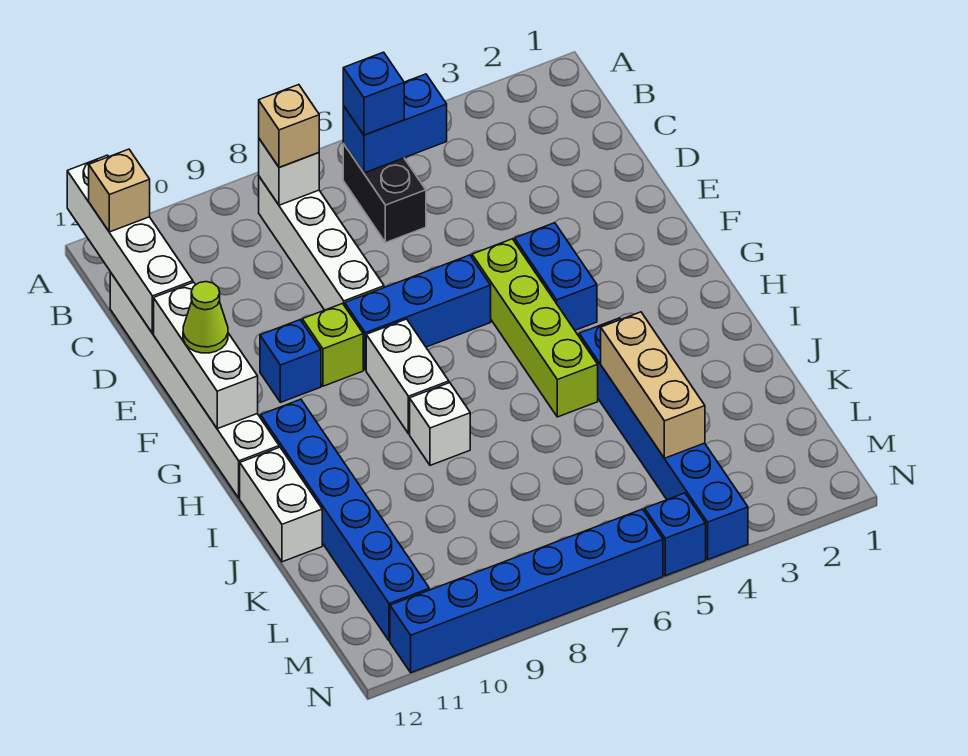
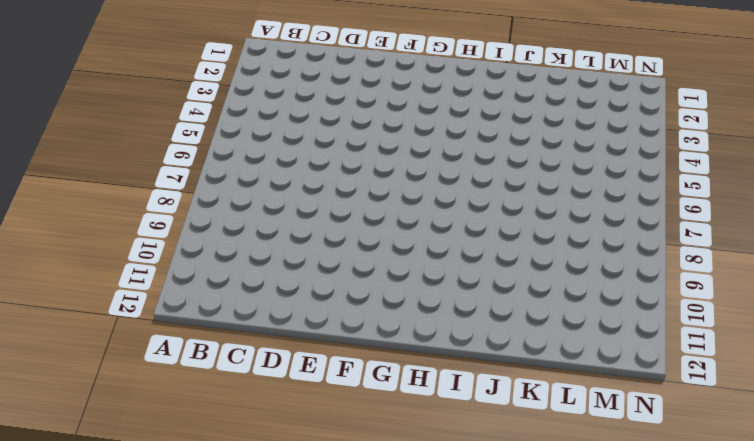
none -> black 1x2 brick [343,144,426,243]
none -> white 1x4 brick [259,177,384,310]
none -> white 1x6 brick [110,272,279,498]

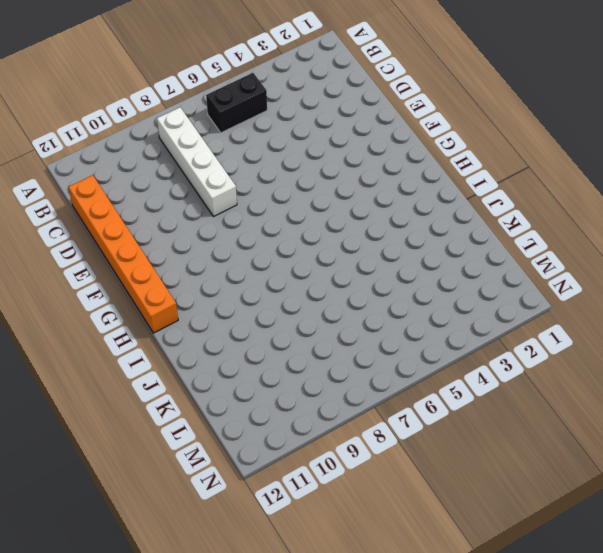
black 1x2 brick [206,73,267,133] -> black 1x2 brick turned to [343,144,426,243]
orange 1x6 brick [69,175,178,333] -> white 1x6 brick [110,272,279,498]
none -> blue 1x2 brick [515,223,597,330]
none -> lime 1x4 brick [472,239,598,417]
none -> blue 1x3 brick [345,255,491,370]

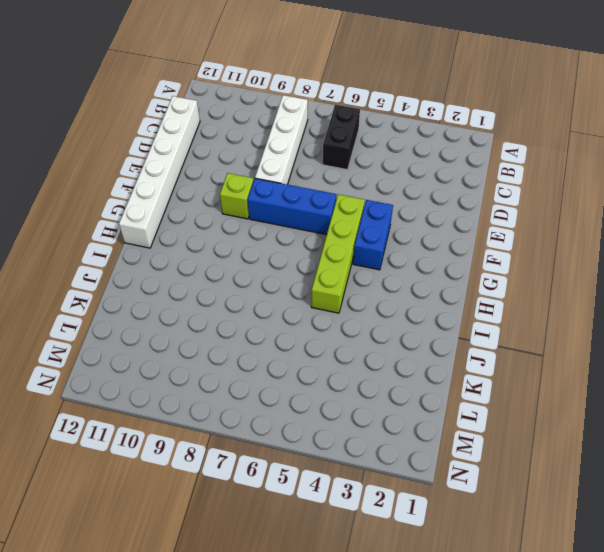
none -> blue 1x1 brick [260,320,321,402]
none -> white 1x2 brick [366,319,449,434]
none -> blue 1x6 brick [261,399,429,641]

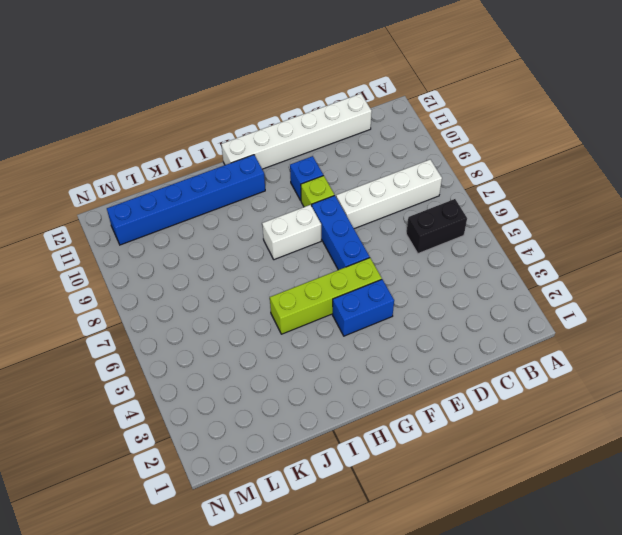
none -> blue 1x6 brick [579,318,748,560]
none -> white 1x1 brick [410,383,470,465]
none -> white 1x2 brick [240,447,322,562]

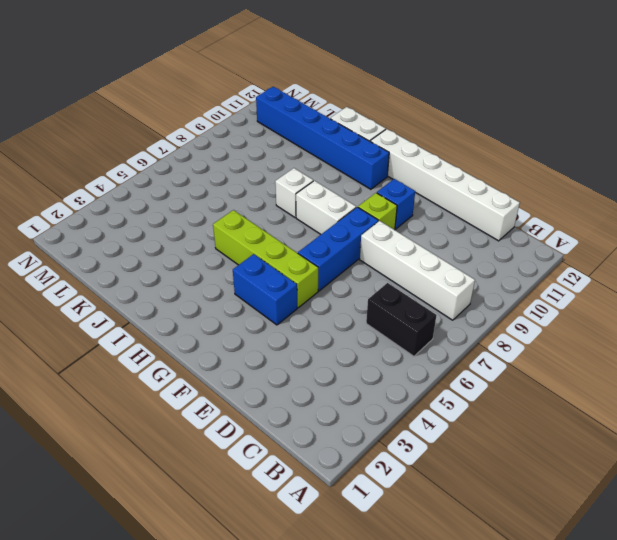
none -> blue 1x6 brick [579,318,748,560]
none -> blue 1x1 brick [645,493,706,576]
none -> blue 1x6 brick [390,509,663,673]

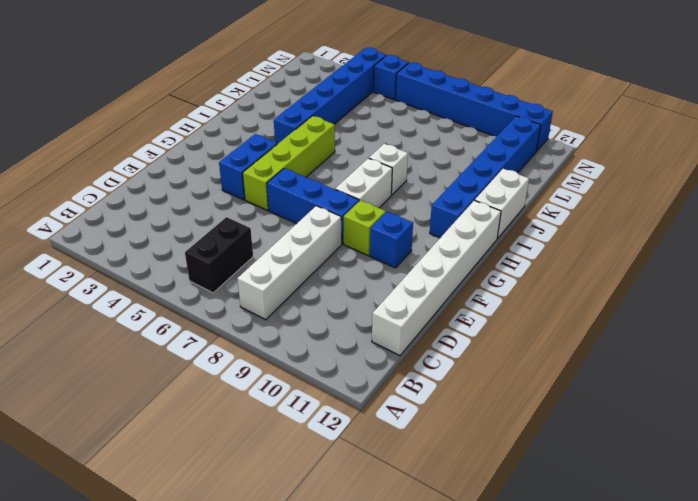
none -> white 1x4 brick [67,155,193,333]
none -> blue 1x2 brick [343,74,447,173]
none -> white 1x1 brick [259,139,319,205]

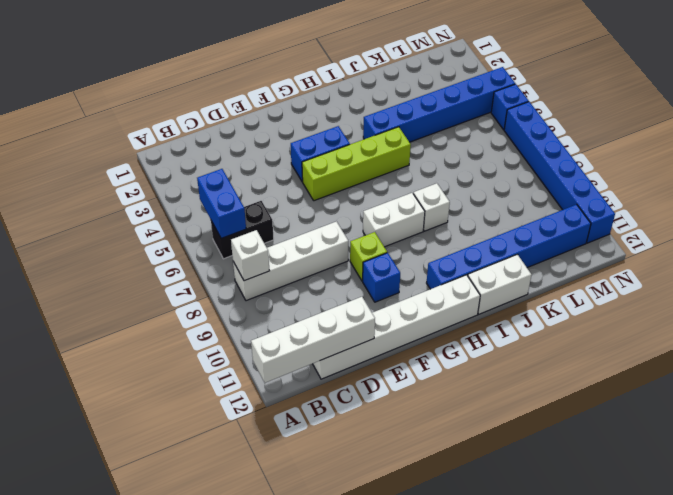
none -> blue 1x3 brick [345,255,491,370]
none -> white 1x3 brick [154,282,258,429]
none -> tan 1x3 brick [601,312,705,458]

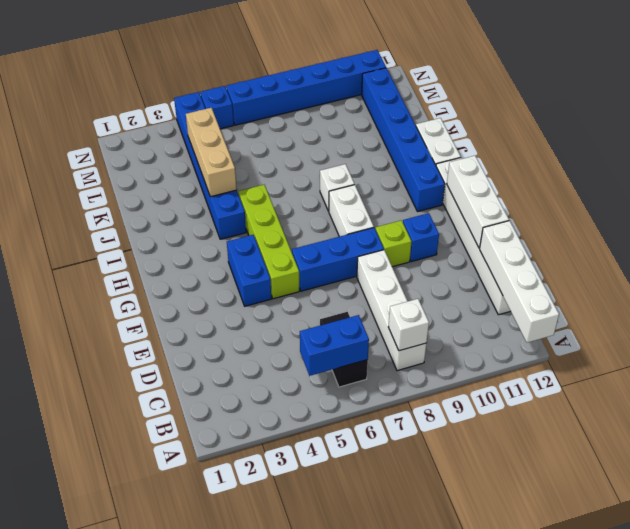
none -> blue 1x1 brick [343,52,404,135]
none -> tan 1x1 brick [259,85,319,167]
none -> tan 1x1 brick [89,149,150,232]

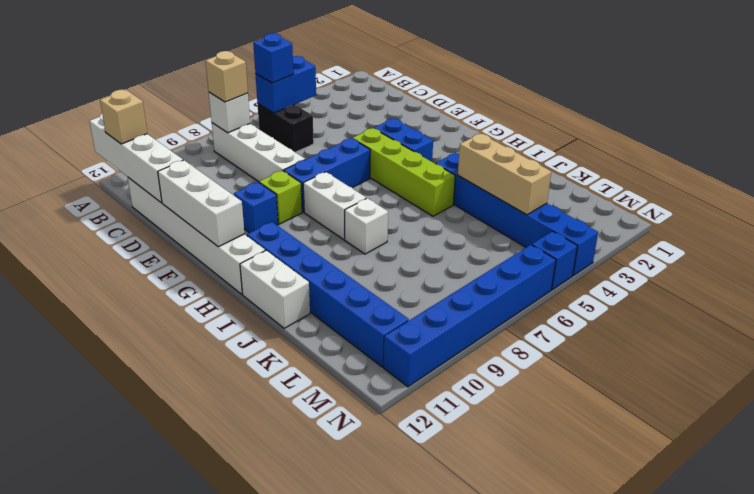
none -> lime 1x1 cone [183,282,228,353]

